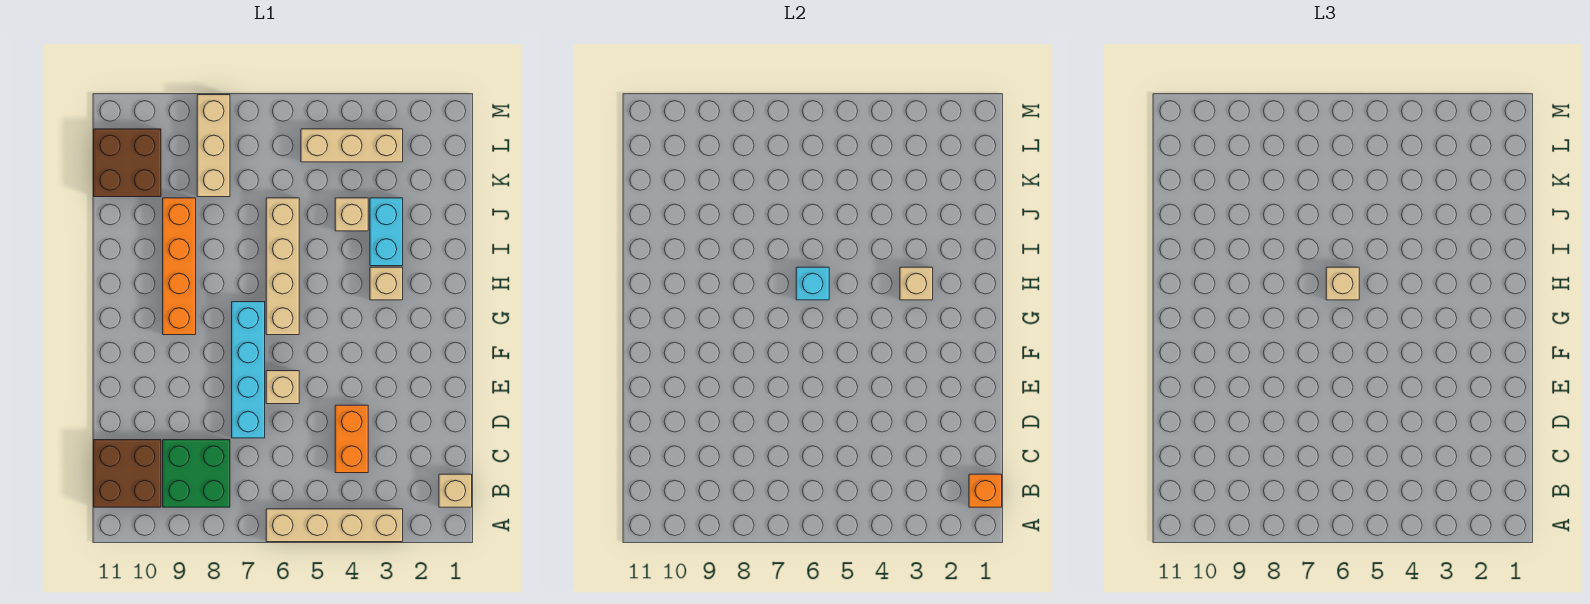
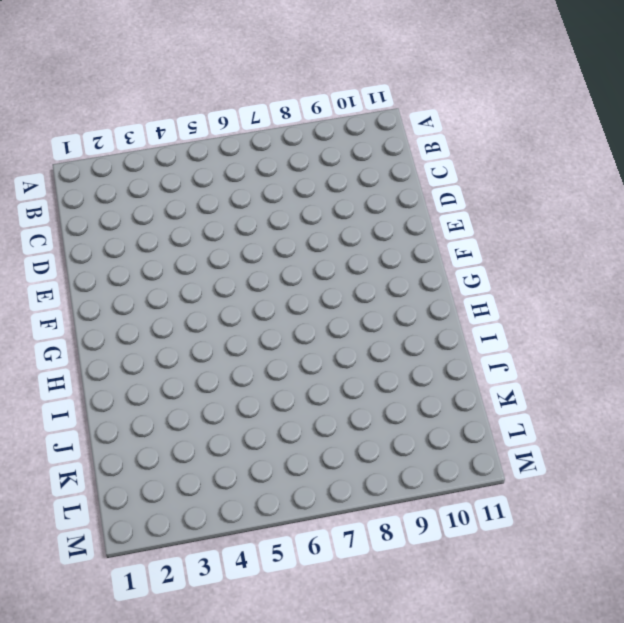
none -> tan 1x4 brick [266,509,403,542]
none -> tan 1x1 brick [439,474,472,507]
none -> green 2x2 brick [163,440,230,507]

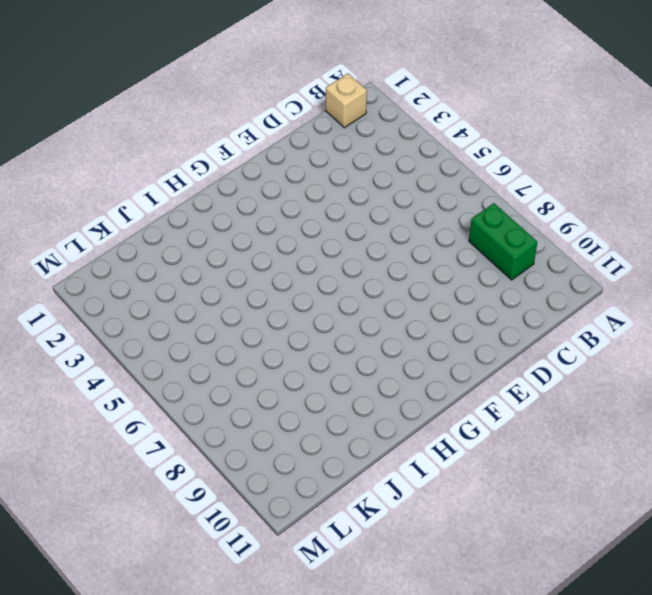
green 1x2 brick [469,203,537,280] -> green 2x2 brick [163,440,230,507]
none -> tan 1x4 brick [266,509,403,542]
none -> brown 2x2 brick [94,440,161,507]
none -> orange 1x2 brick [335,405,368,473]

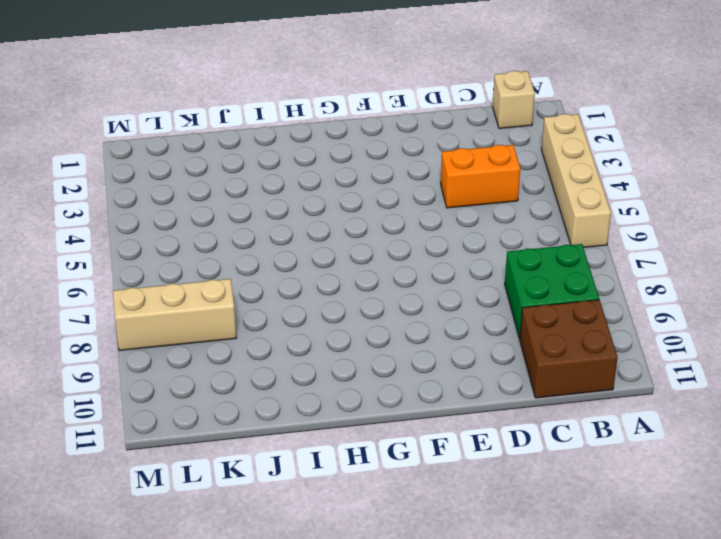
none -> cyan 1x4 brick [232,302,265,438]
none -> tan 1x1 brick [266,371,299,404]
none -> tan 1x4 brick [266,198,299,335]

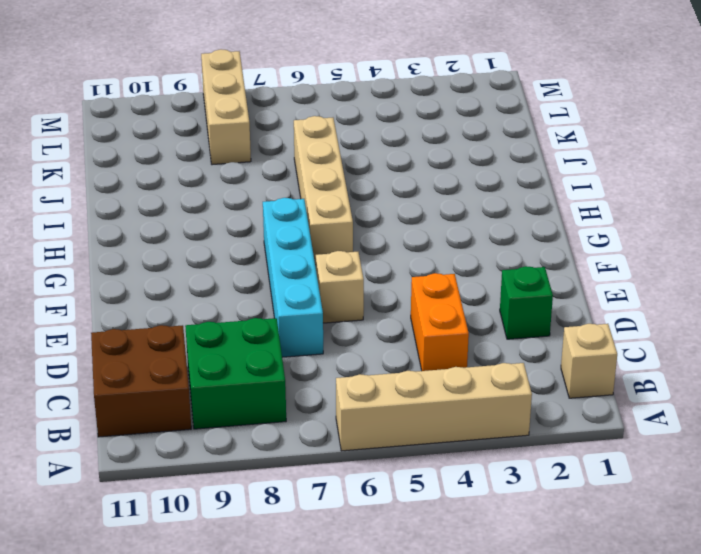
green 1x1 brick [500,266,553,339] -> none
none -> orange 1x4 brick [163,198,196,335]
none -> tan 1x1 brick [370,267,403,300]
none -> cyan 1x2 brick [370,198,403,266]

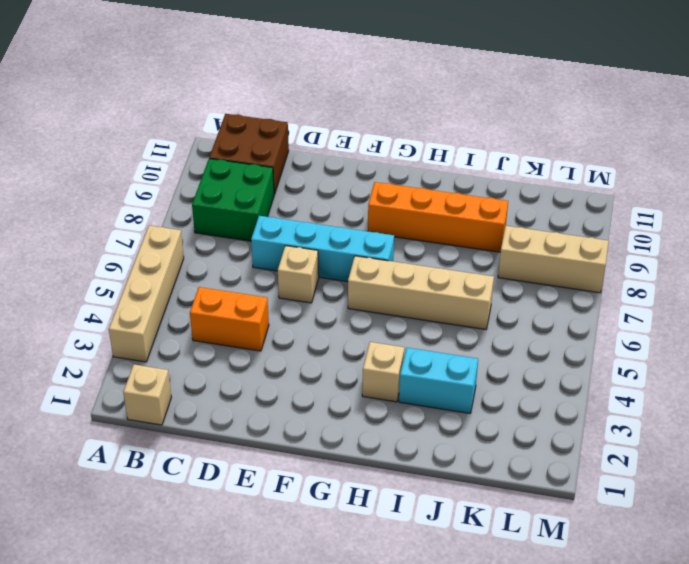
none -> tan 1x1 brick [335,198,368,231]
none -> brown 2x2 brick [94,129,161,197]
none -> tan 1x3 brick [301,129,403,162]

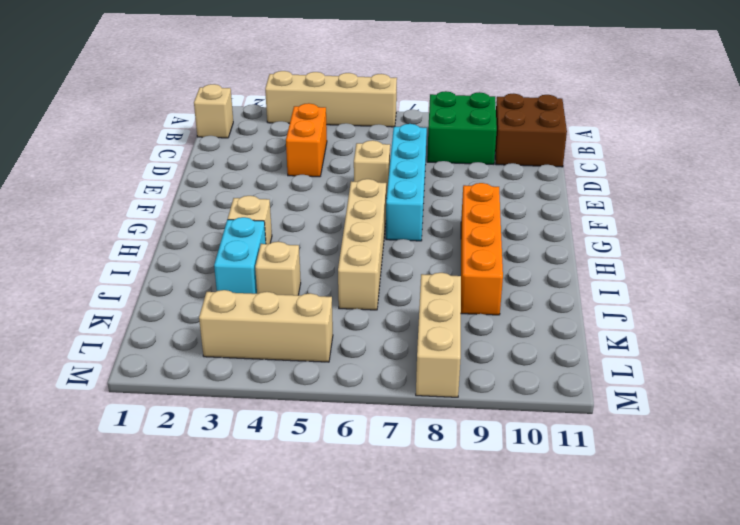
none -> brown 2x2 brick [94,129,161,197]
none -> orange 1x1 brick [969,474,1002,507]
none -> tan 1x1 brick [900,267,933,300]

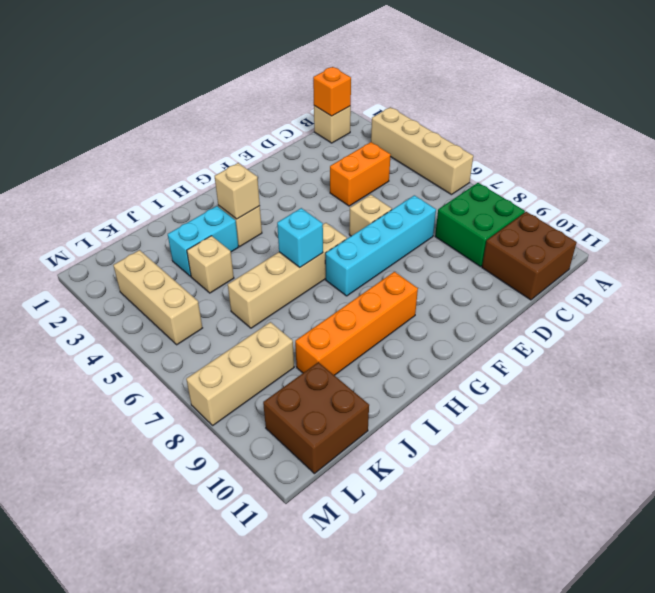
none -> tan 1x1 brick [1326,267,1359,300]

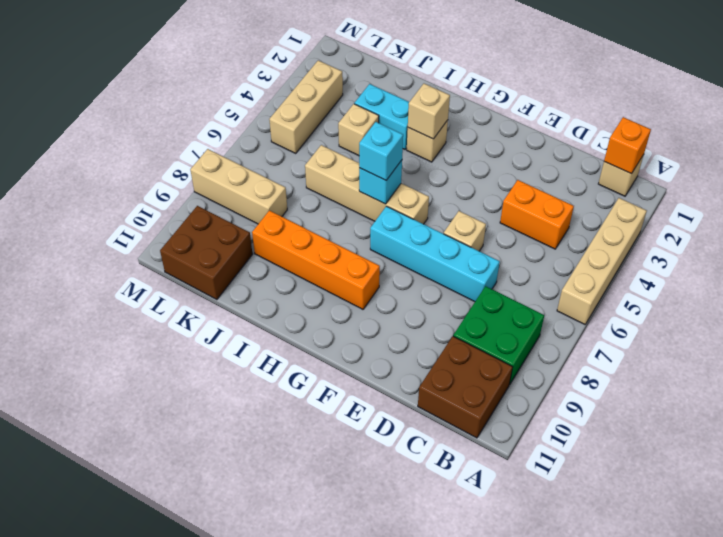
cyan 1x1 brick [359,122,403,180] -> tan 1x1 brick [1326,267,1359,300]

